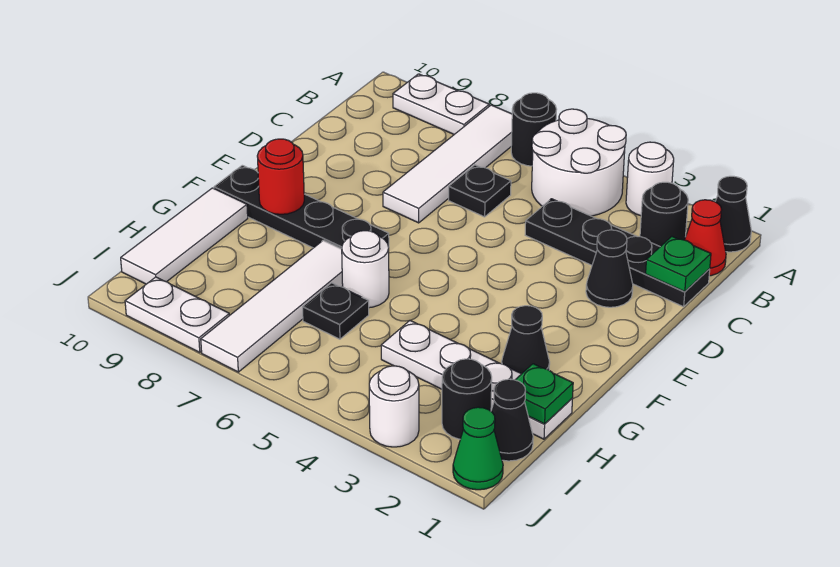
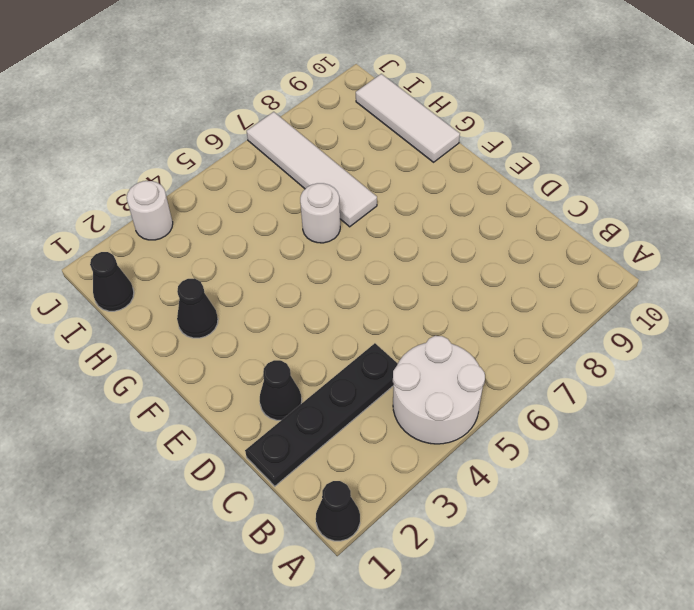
none -> white 1x1 round brick [626,142,674,216]
none -> black 1x1 round brick [511,93,557,166]
none -> white 1x4 tile [383,105,512,223]

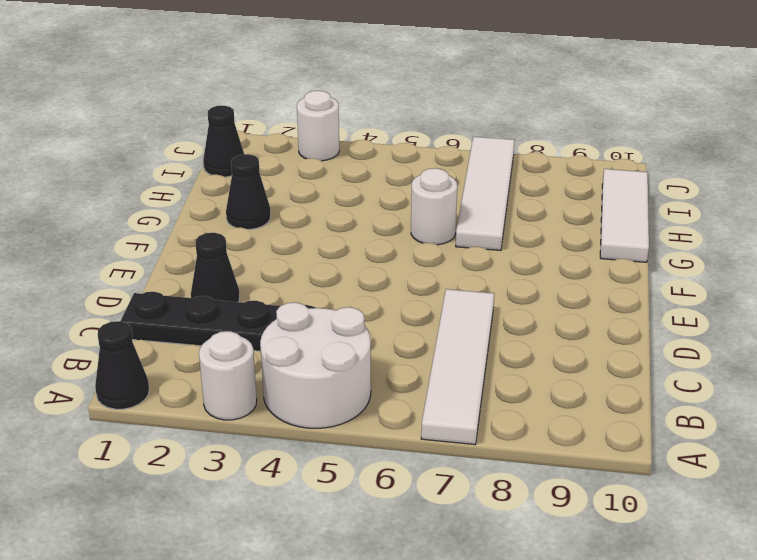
none -> black 1x1 round brick [511,93,557,166]
none -> white 1x2 plate [393,74,489,134]
none -> red 1x1 cone [685,200,726,276]

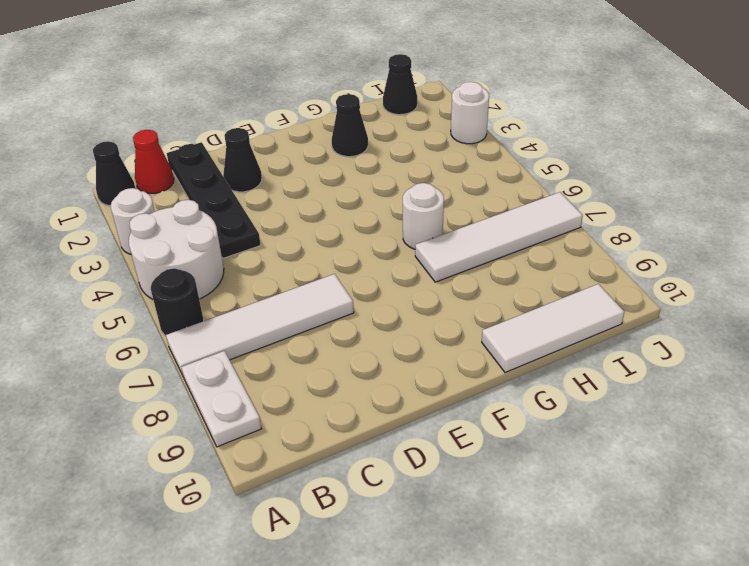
none -> black 1x1 round brick [640,182,688,247]
none -> black 1x1 plate [449,165,511,217]
none -> black 1x4 plate [214,165,389,249]

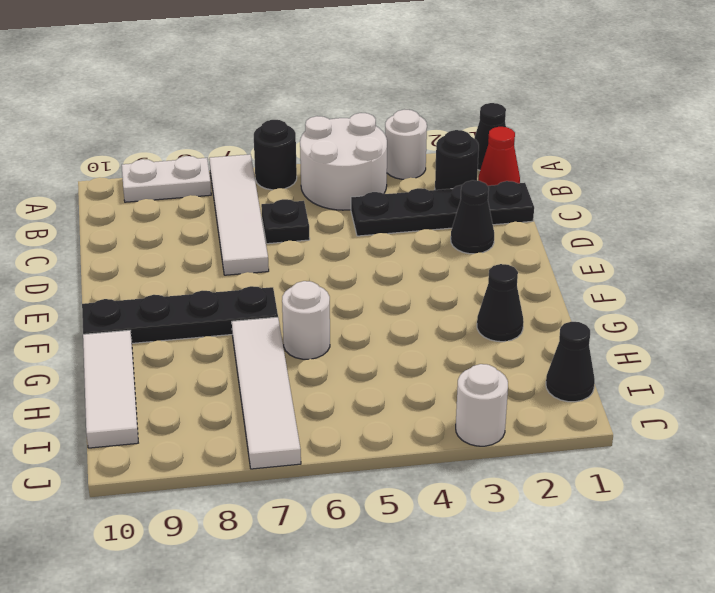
none -> white 1x4 plate [381,320,573,439]
none -> black 1x1 plate [303,283,369,339]
none -> black 1x1 round brick [442,359,492,439]

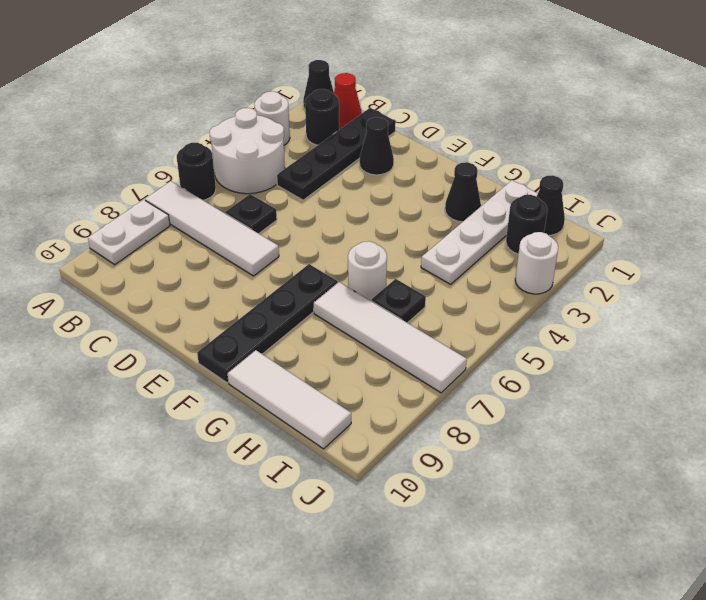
none -> green 1x1 cone [453,407,503,490]
none -> white 1x2 plate [125,277,229,353]
none -> green 1x1 plate [646,236,711,292]

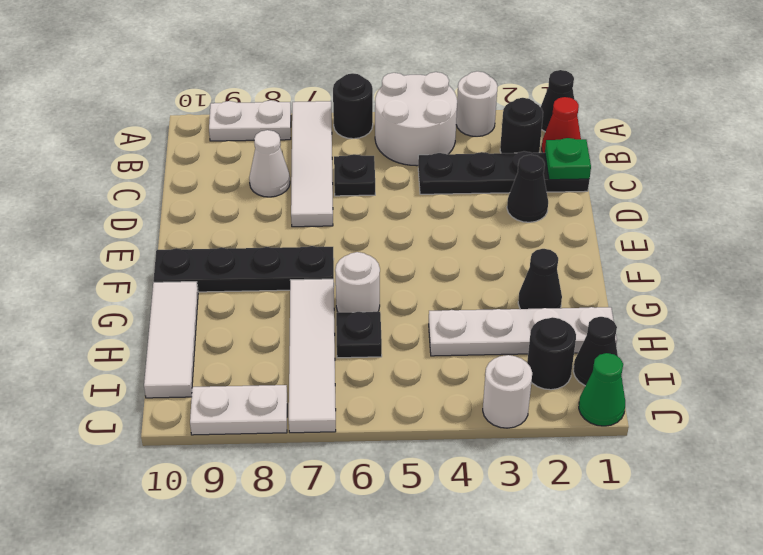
white 1x1 cone [249,130,290,197] -> none
none -> red 1x1 round brick [257,139,304,214]
none -> green 1x1 plate [515,364,573,424]

